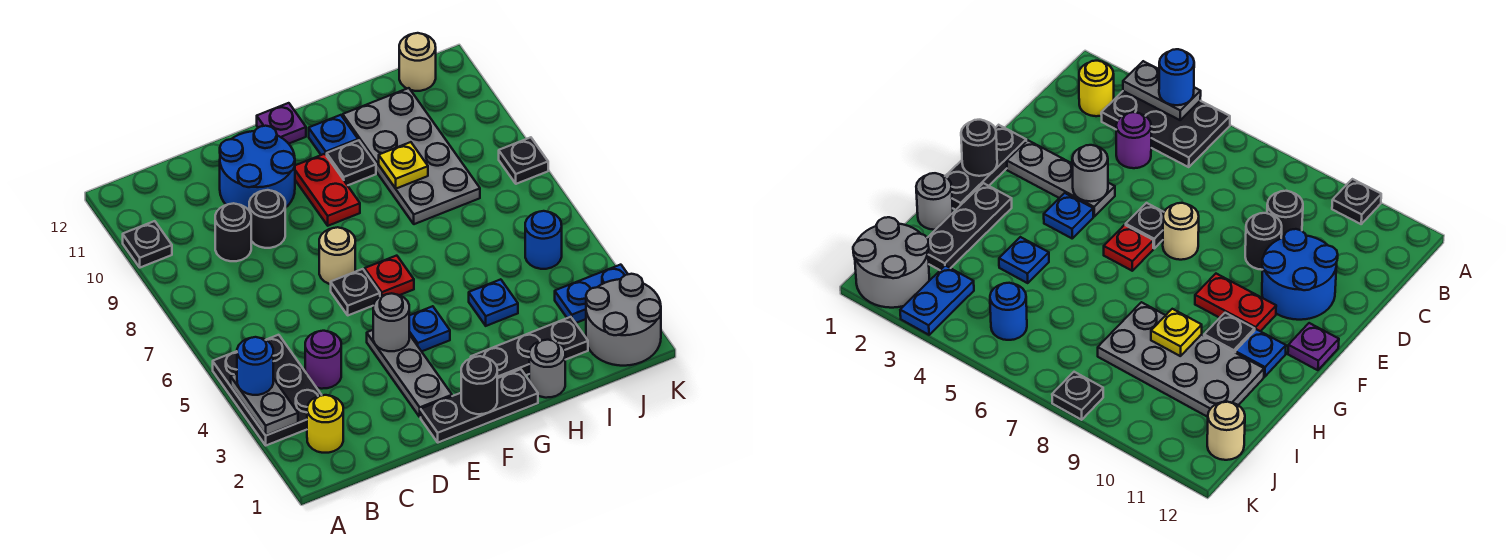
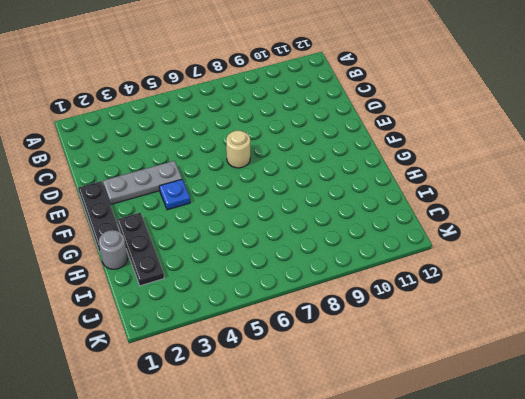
none -> black 2x3 plate [213,335,322,445]
none -> black 1x1 plate [123,221,172,268]
none -> yellow 1x1 round brick [307,395,343,453]
none -> purple 1x1 round brick [305,331,341,389]

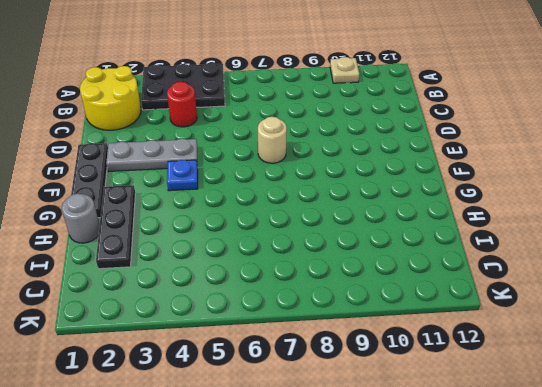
tan 1x1 plate [330,57,359,83] -> black 1x1 plate [123,221,172,268]
yellow 2x2 round brick [80,66,141,130] -> yellow 1x1 round brick [307,395,343,453]
red 1x1 round brick [167,82,197,127] -> purple 1x1 round brick [305,331,341,389]
none -> black 1x1 round brick [215,203,251,261]
none -> black 1x1 round brick [249,190,285,248]
none -> blue 2x2 round brick [220,126,295,210]
none -> black 1x1 plate [331,269,380,315]

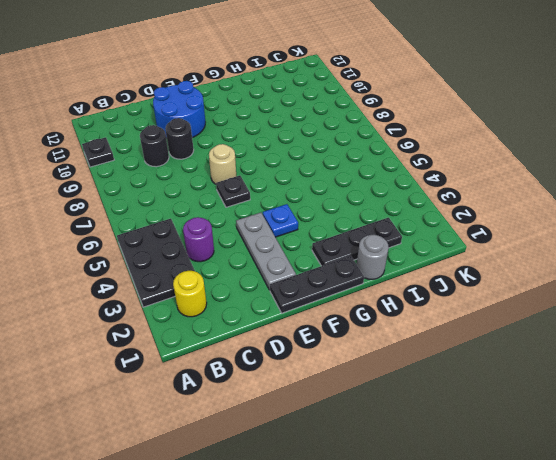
none -> red 1x1 plate [365,256,414,297]
none -> red 1x2 plate [295,154,360,226]
none -> purple 1x1 plate [257,103,306,144]
none -> black 1x1 plate [327,140,376,185]

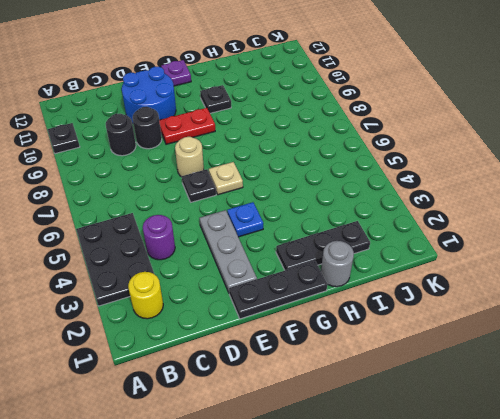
red 1x2 plate [159,108,215,144] -> red 1x2 plate turned to [295,154,360,226]
tan 1x1 plate [209,162,243,195] -> red 1x1 plate [365,256,414,297]
none -> blue 1x1 plate [309,115,358,156]
none -> blue 1x1 plate [469,279,518,326]
none -> grey 2x4 plate [343,88,480,224]
none -> grey 2x2 round brick [586,274,661,366]

